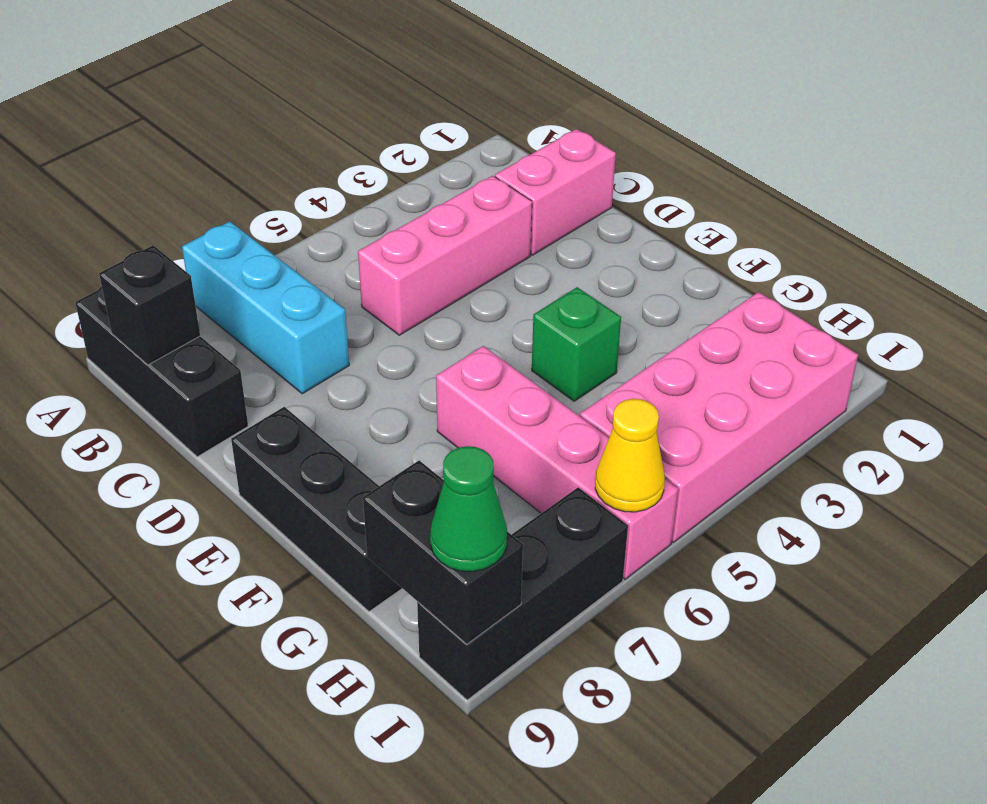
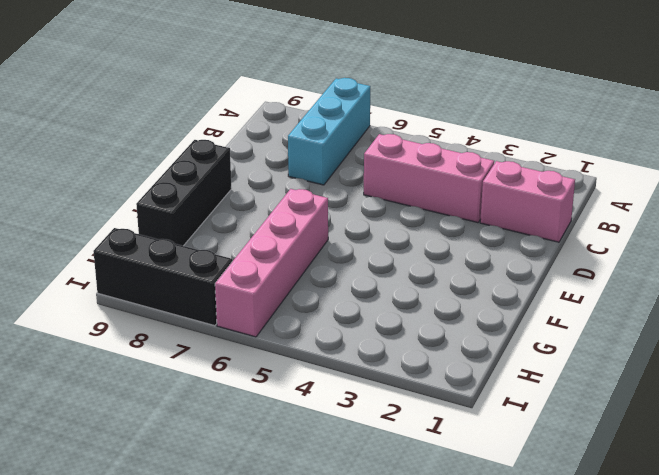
none -> black 1x3 brick [75,286,248,457]
none -> green 1x1 brick [532,287,621,401]
none -> pink 2x4 brick [580,292,858,542]

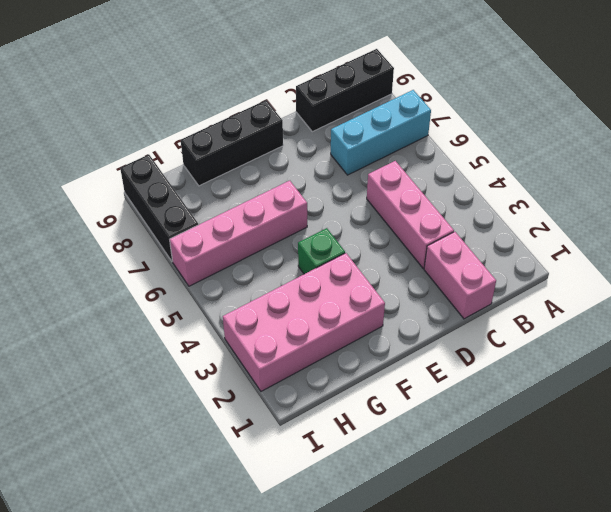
pink 2x4 brick [223,253,385,391] -> pink 2x4 brick turned to [580,292,858,542]
none -> black 1x1 brick [99,245,200,365]
none -> black 1x2 brick [363,460,523,644]
none -> yellow 1x1 cone [595,399,665,512]

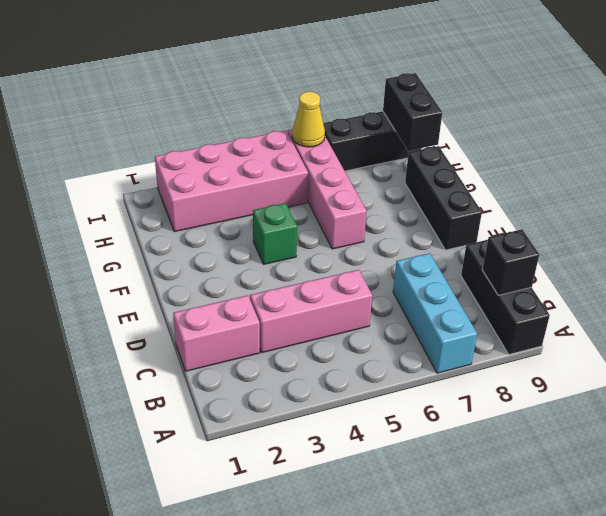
none -> green 1x1 cone [430,446,507,571]

